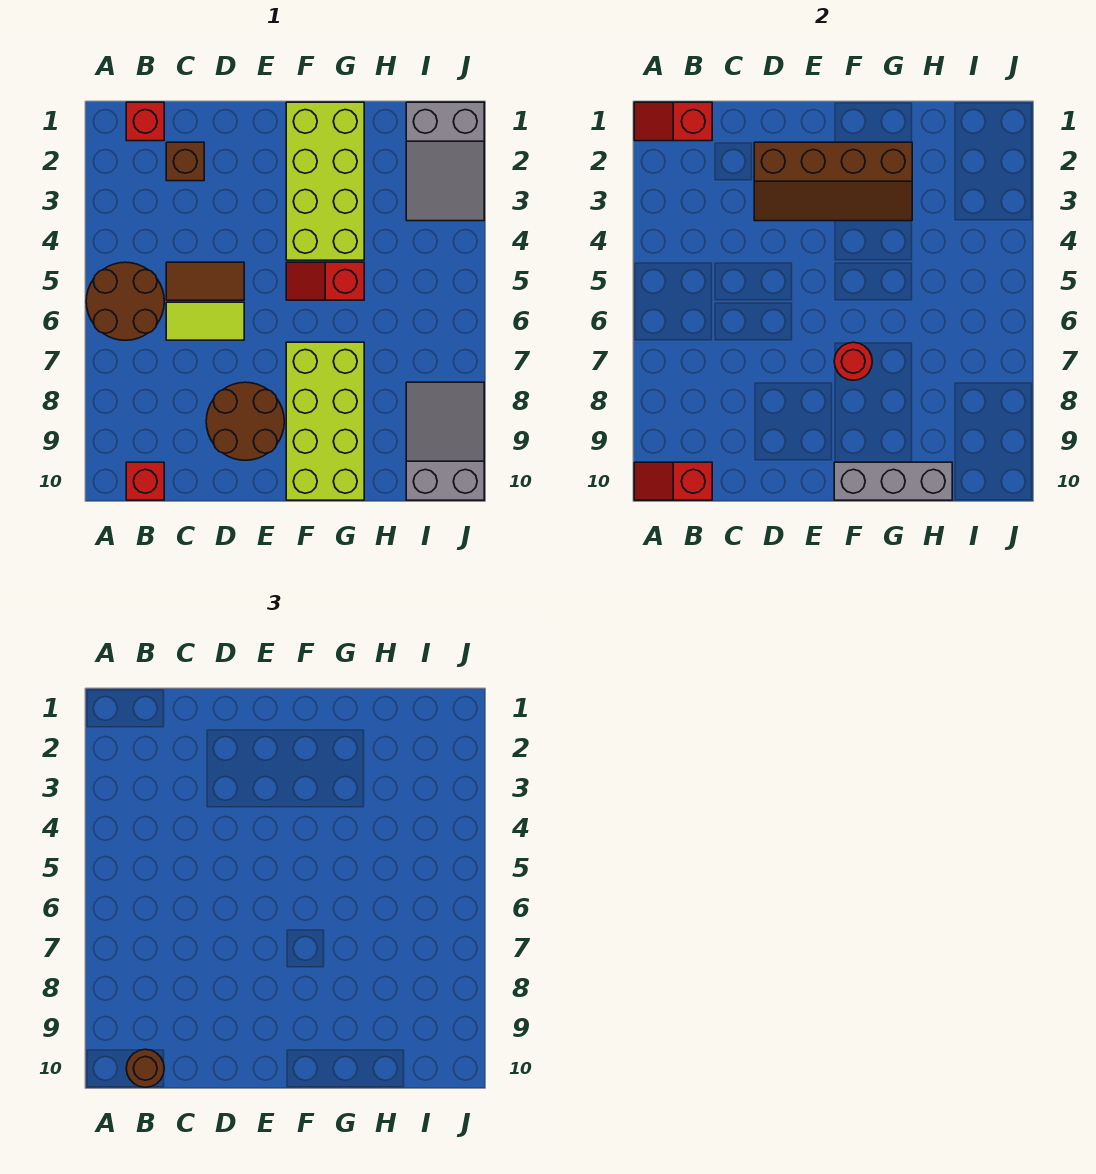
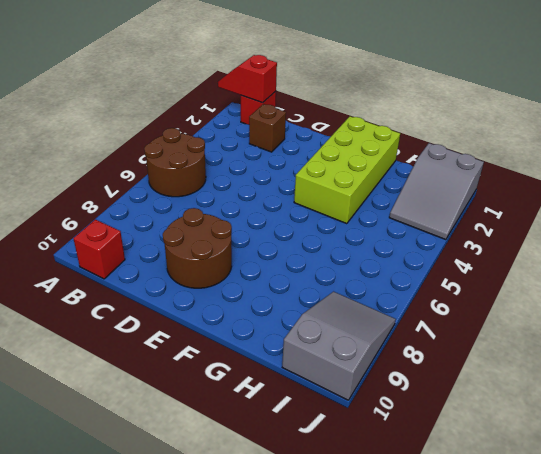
none -> brown 1x2 tile [166,262,244,300]
none -> lime 1x2 tile [166,302,244,340]
none -> red 1x2 slope [286,262,364,300]

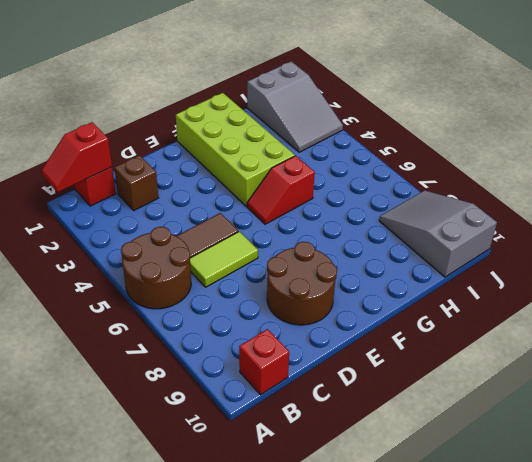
none -> lime 2x4 brick [286,342,364,500]
none -> red 1x2 slope [634,462,712,500]
none -> brown 2x4 slope [754,142,912,221]

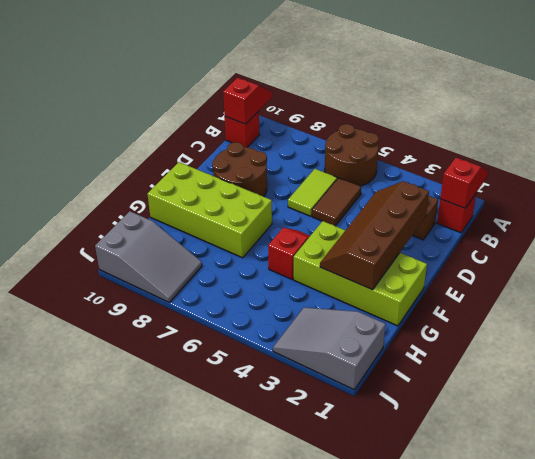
none -> red 1x1 round brick [834,342,872,380]
none -> grey 1x3 brick [834,462,952,500]
none -> brown 1x1 round brick [126,1049,164,1087]

